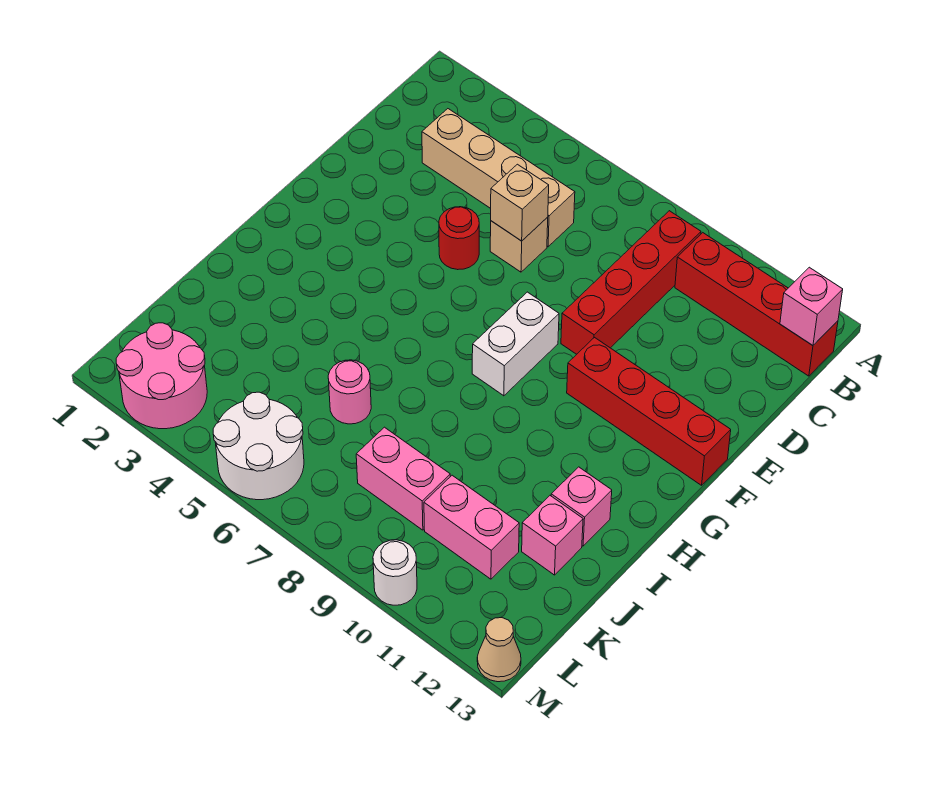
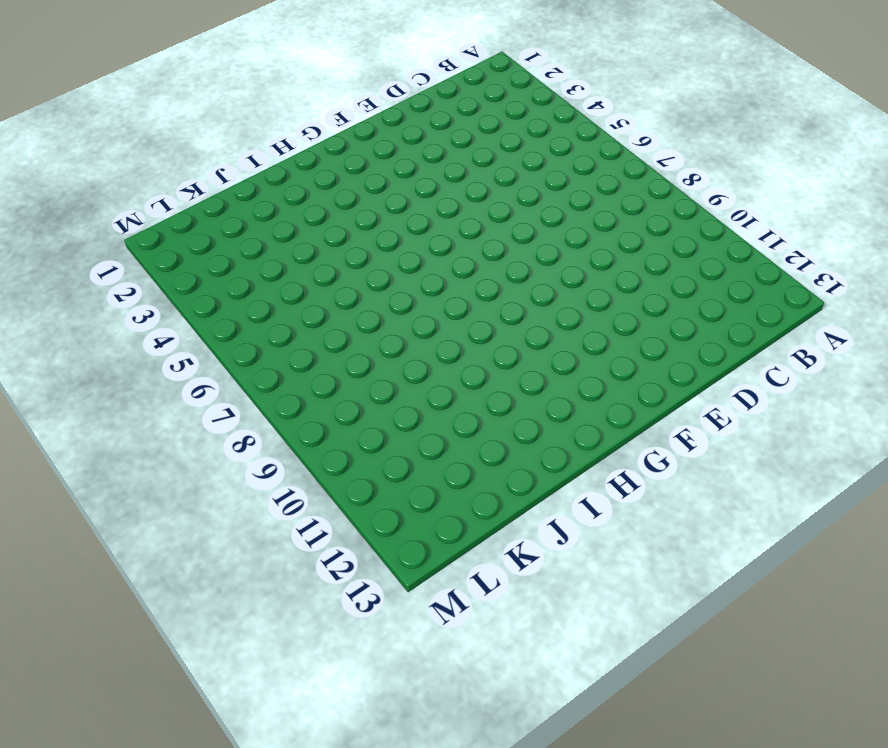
none -> red 1x4 brick [561,211,701,354]
none -> red 1x4 brick [675,233,838,376]
none -> tan 1x4 brick [422,109,575,247]

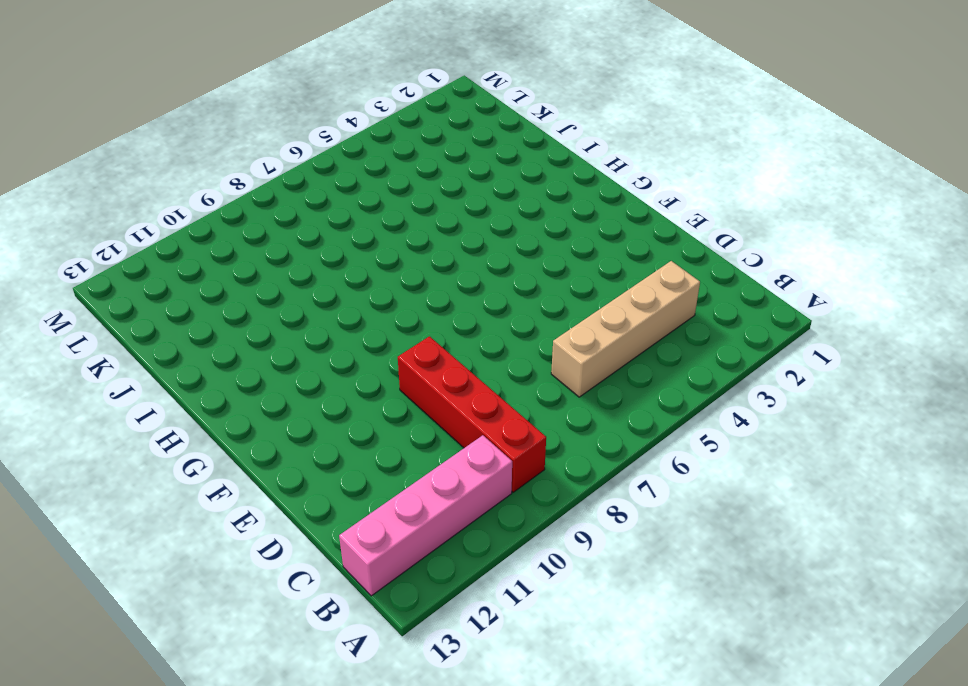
pink 1x4 brick [339,435,512,596] -> red 1x4 brick [675,233,838,376]
none -> tan 1x1 brick [490,217,548,272]
none -> red 1x1 round brick [439,207,479,270]
none -> white 1x2 brick [472,292,559,396]

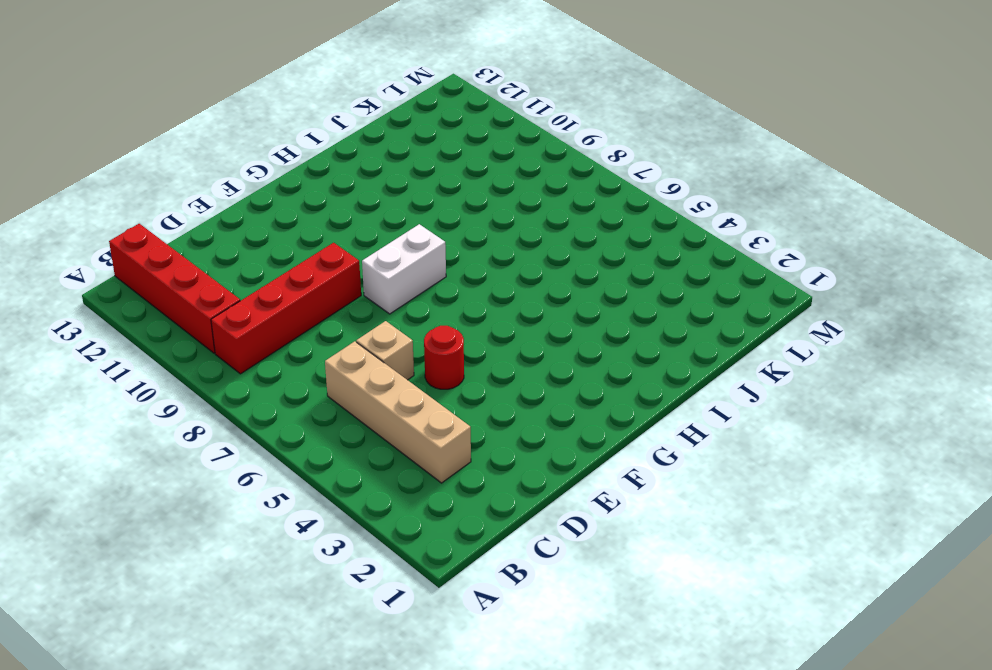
none -> red 1x4 brick [567,338,731,485]
none -> pink 1x1 brick [551,467,612,546]
none -> pink 1x1 round brick [328,360,371,424]

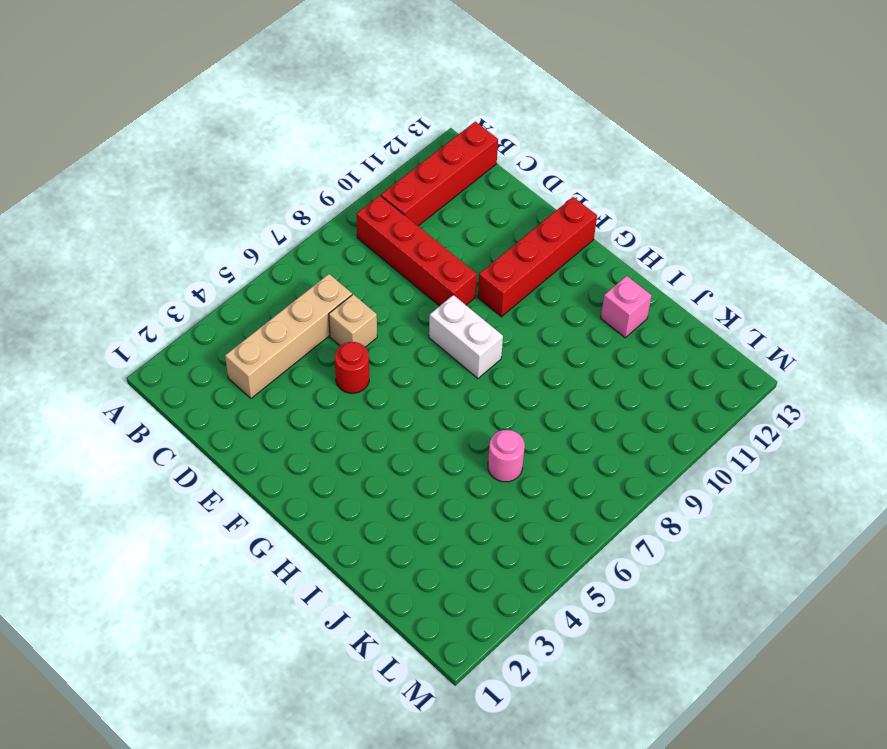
none -> pink 1x1 brick [522,496,583,575]
none -> pink 1x2 brick [356,427,450,530]
none -> pink 1x2 brick [424,475,519,579]

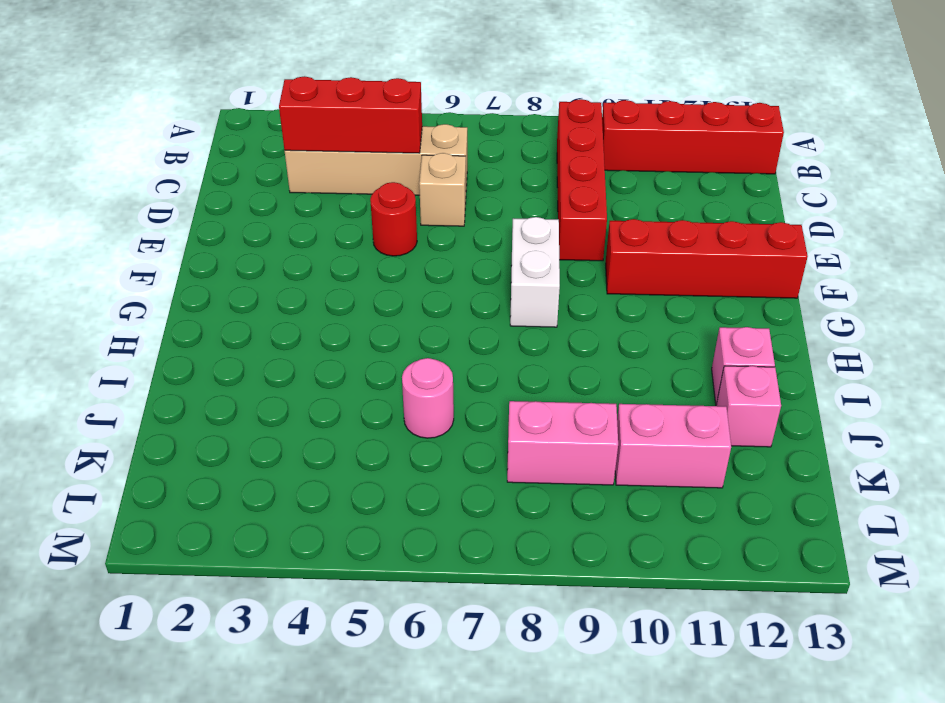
red 1x3 brick [279,76,422,153] -> none
none -> pink 2x2 round brick [116,323,207,429]
none -> white 2x2 round brick [213,392,304,500]
none -> white 1x1 round brick [373,540,417,605]

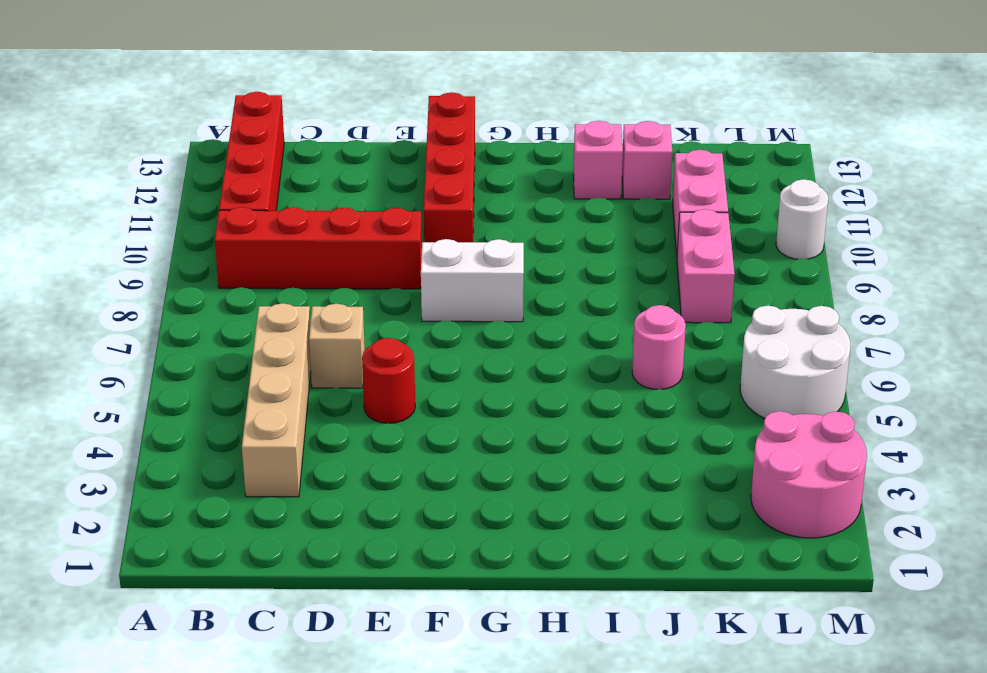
none -> tan 1x1 cone [477,618,521,682]
none -> pink 1x1 brick [780,267,843,345]
none -> tan 1x1 brick [491,164,549,241]

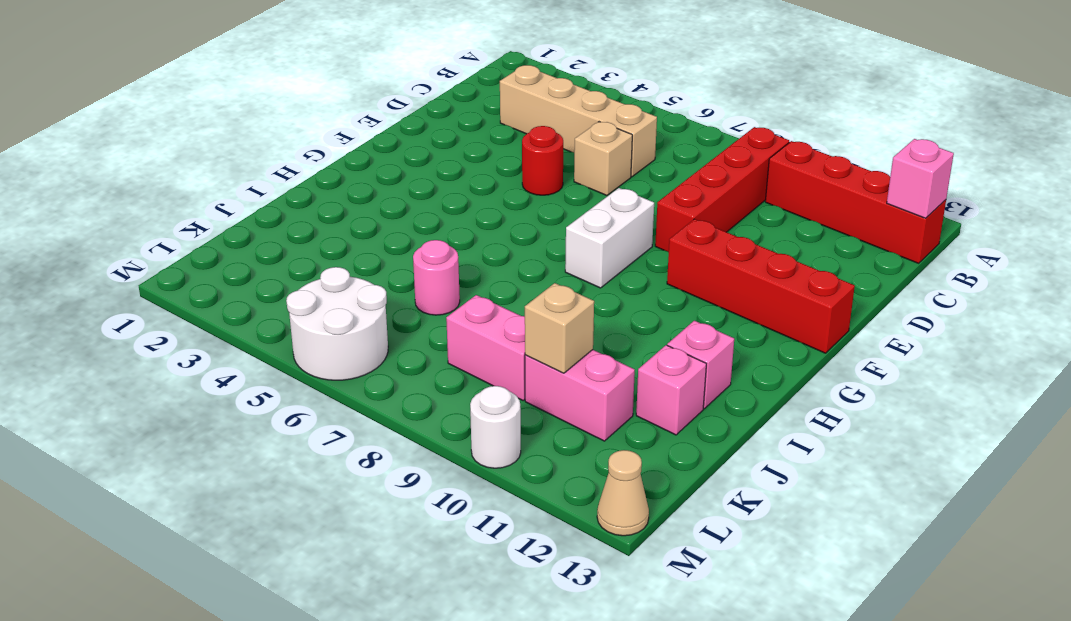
tan 1x1 brick [525,283,594,373] -> tan 1x1 brick moved to [491,164,549,241]
none -> pink 2x2 round brick [116,323,207,429]

